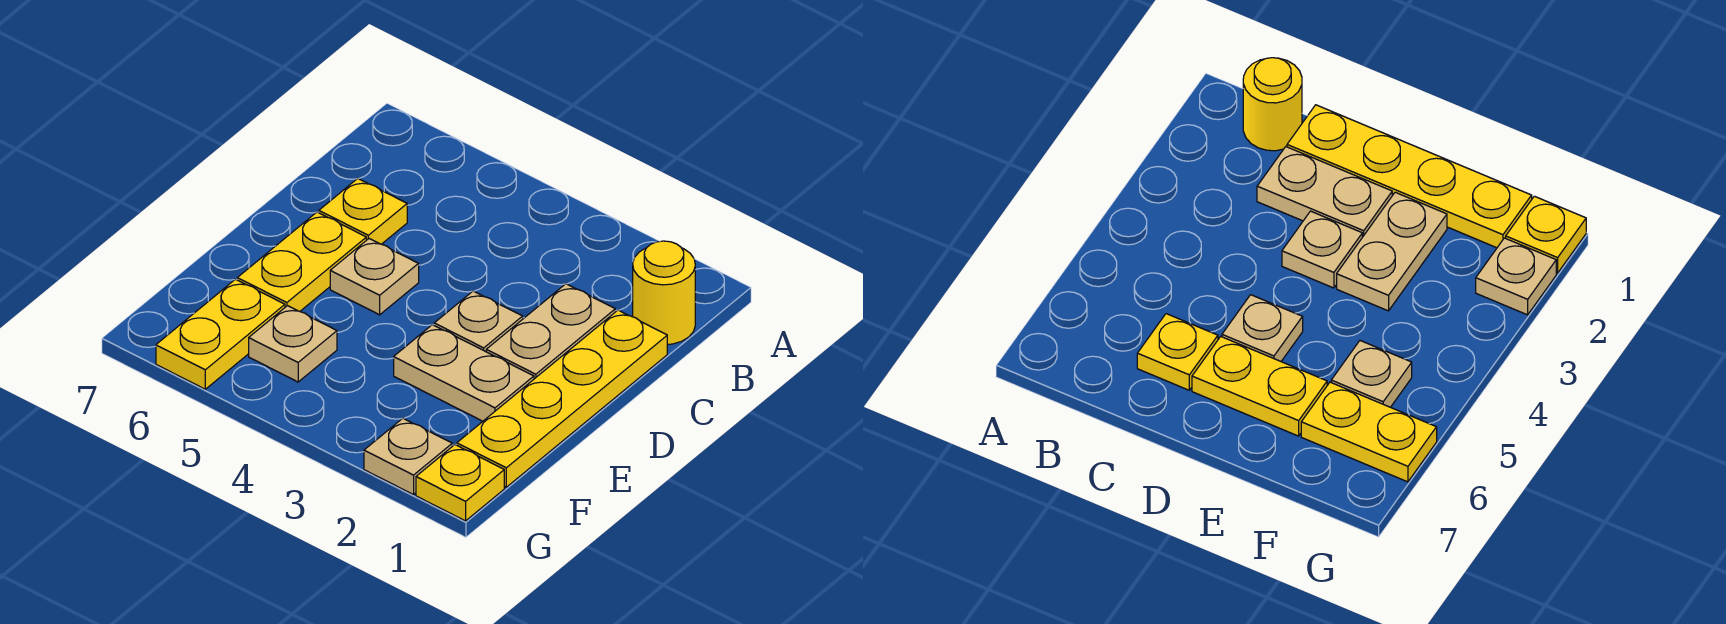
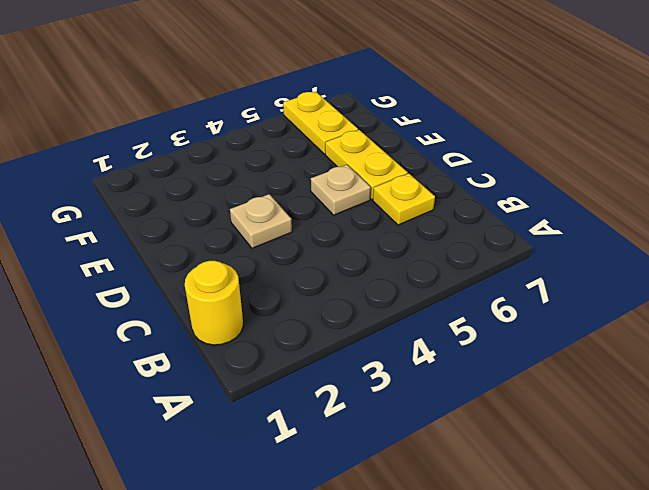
none -> yellow 1x4 plate [457,310,667,487]
none -> tan 1x2 plate [486,284,615,379]
none -> tan 1x2 plate [394,325,534,421]

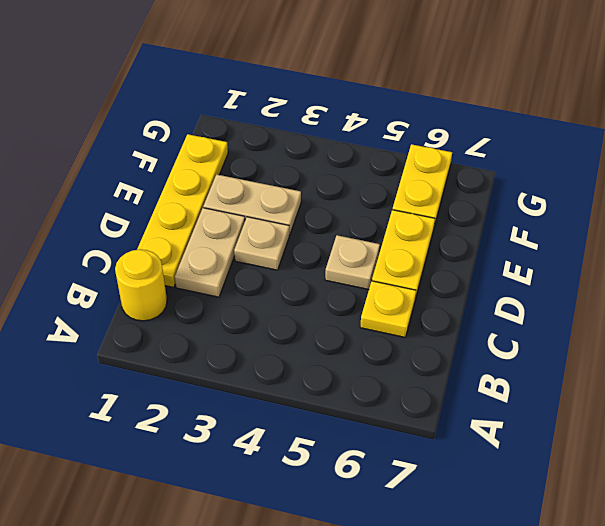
none -> tan 1x1 plate [249,306,337,382]
none -> yellow 1x1 plate [416,445,504,521]
none -> tan 1x1 plate [364,418,452,495]

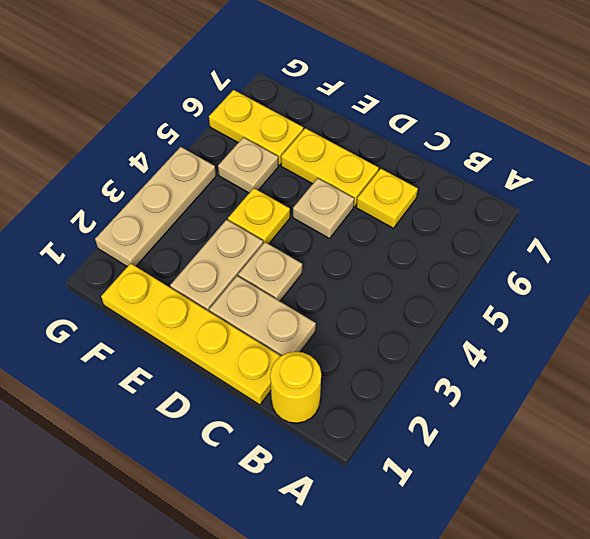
yellow 1x1 plate [228,188,290,244] -> yellow 1x1 plate moved to [416,445,504,521]
tan 1x3 plate [95,147,216,267] -> tan 1x1 plate [364,418,452,495]

